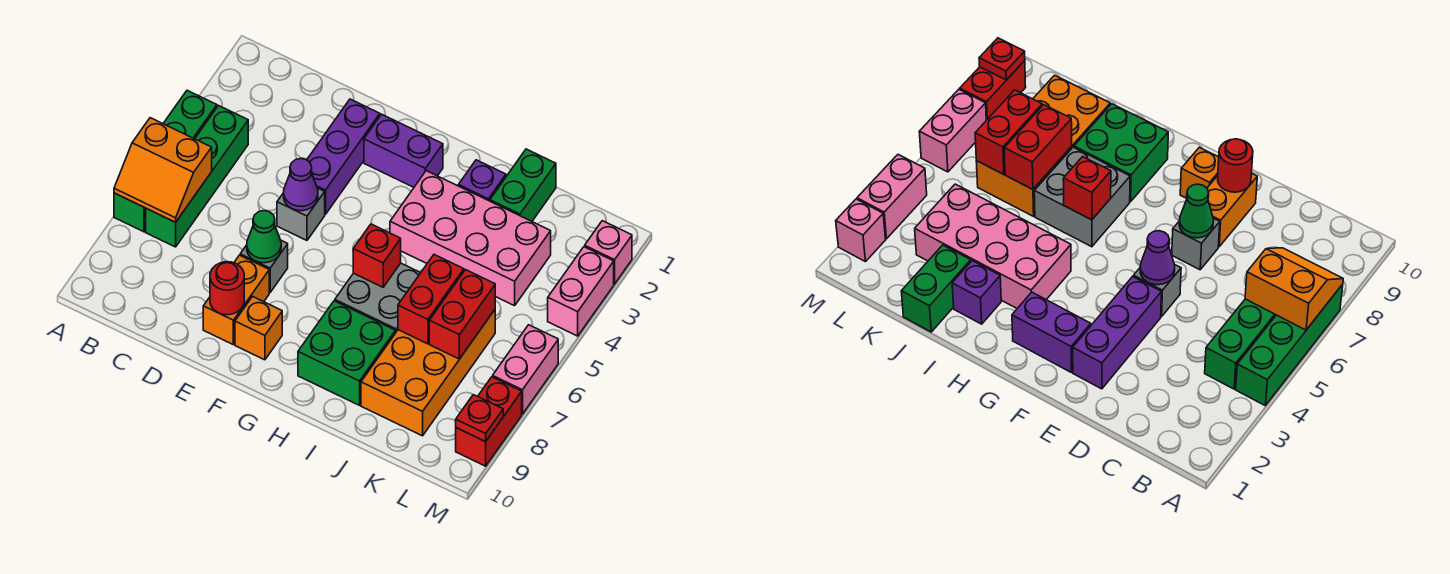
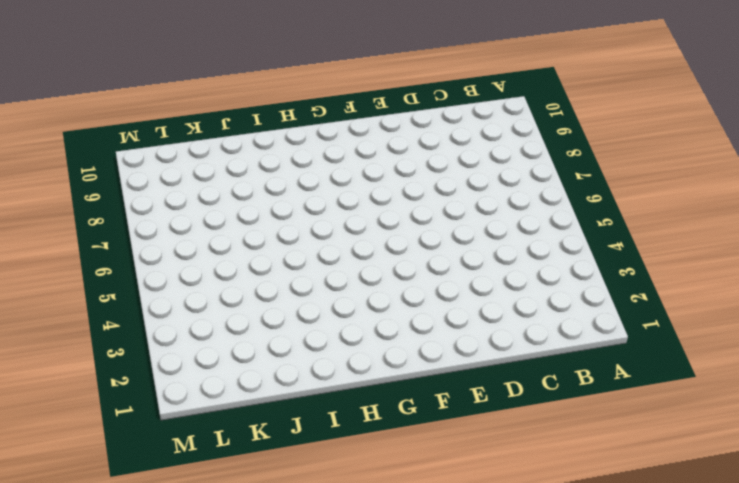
none -> green 1x4 brick [114,90,217,232]
none -> green 1x4 brick [146,106,248,247]
none -> purple 1x3 brick [307,99,380,215]

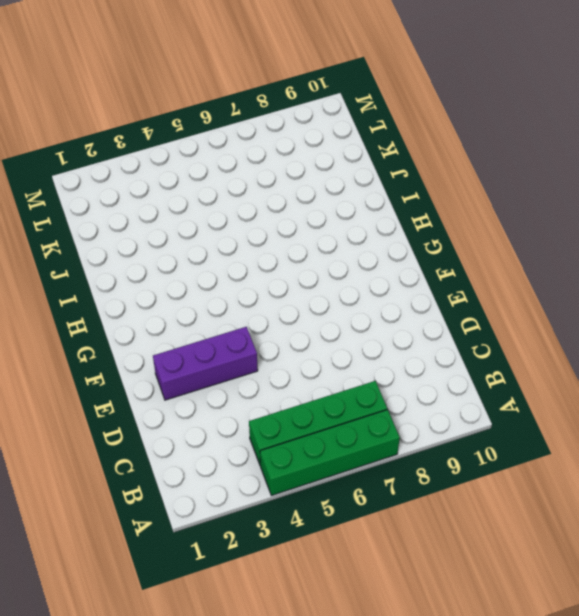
none -> grey 1x1 brick [277,188,325,240]
none -> grey 1x1 brick [240,240,288,292]
none -> orange 1x2 brick [203,255,269,344]

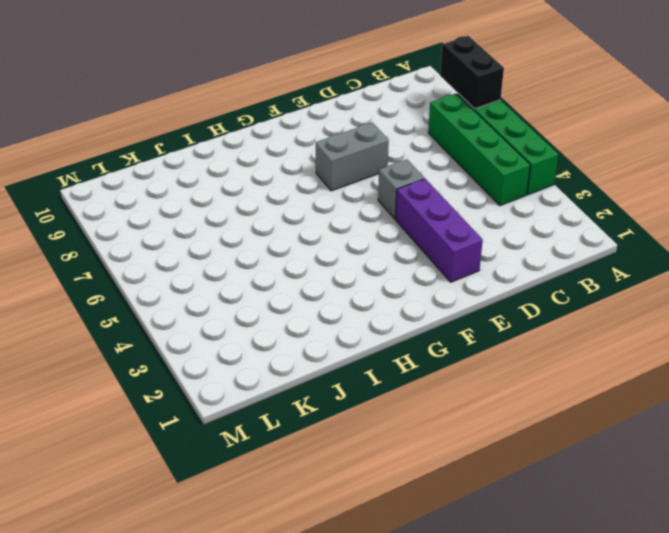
black 1x2 brick [440,36,504,109] -> orange 2x2 slope [114,118,212,222]
grey 1x2 brick [316,123,389,191] -> grey 1x1 brick [240,240,288,292]
none -> orange 1x2 brick [203,255,269,344]
none -> purple 1x2 brick [364,114,443,187]
none -> orange 1x1 brick [235,296,282,360]

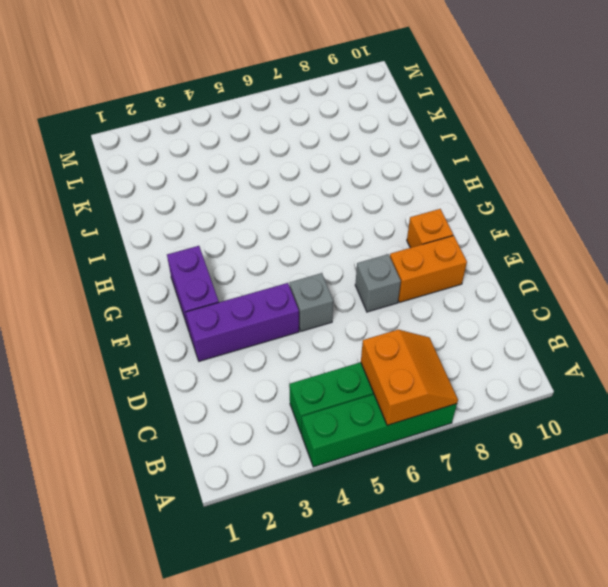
none -> pink 2x4 brick [390,171,551,306]
none -> grey 2x2 brick [335,263,420,332]
none -> green 2x2 brick [298,301,396,405]

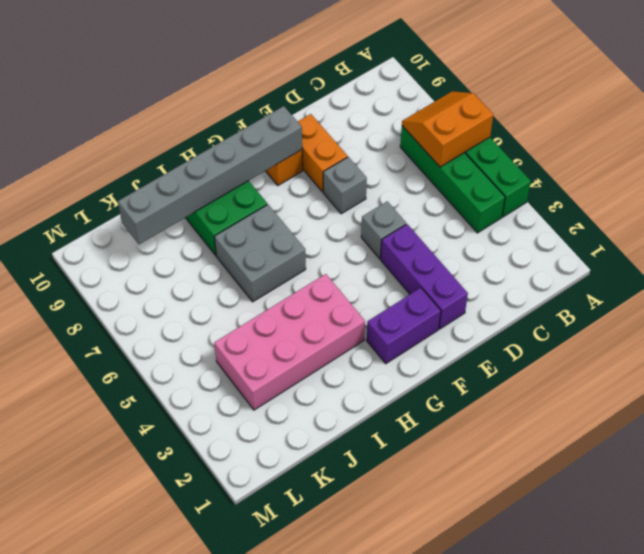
grey 1x6 brick [118,106,302,244] -> none
none -> purple 1x1 brick [458,160,506,201]
none -> green 1x2 brick [490,149,556,221]
none -> orange 2x4 brick [361,310,495,436]

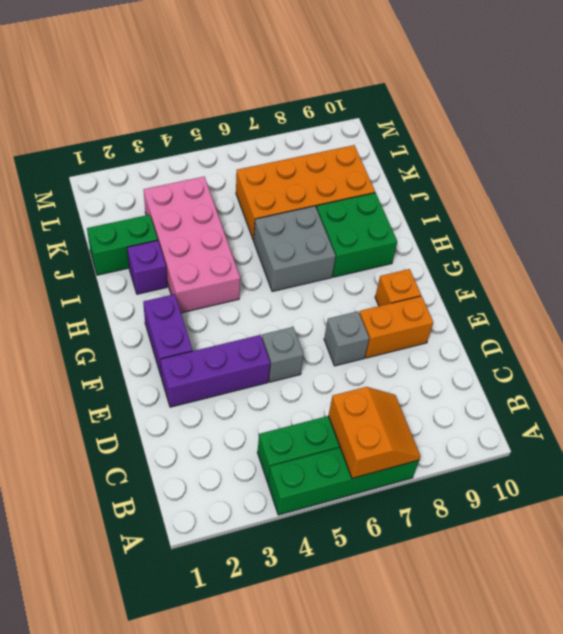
none -> pink 1x1 brick [585,221,632,284]
none -> pink 1x2 brick [548,247,614,336]
none -> pink 1x2 brick [493,325,558,414]

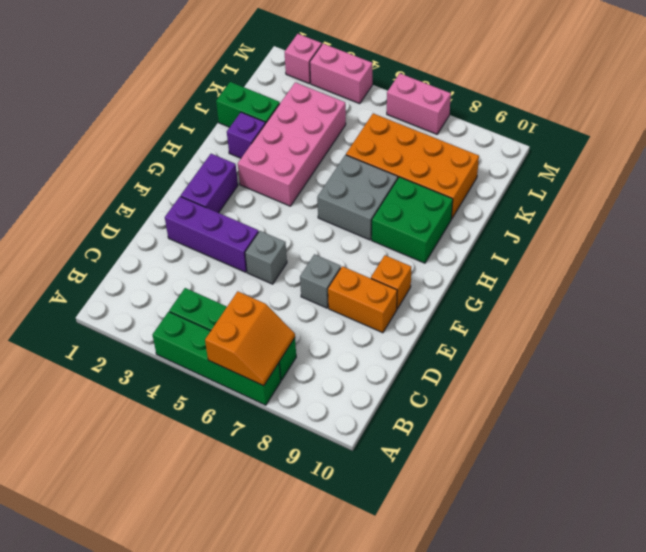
none -> red 1x2 brick [456,377,522,466]
none -> purple 1x1 cone [284,159,318,211]
none -> green 1x1 cone [247,211,281,263]

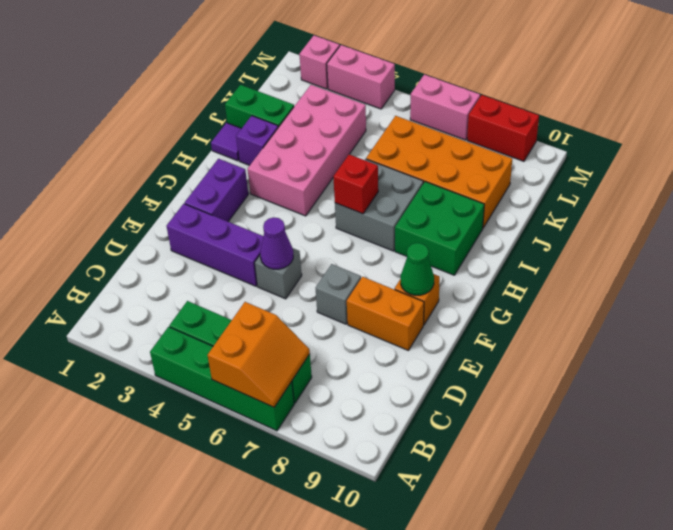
green 1x1 cone [401,243,434,295] -> green 1x1 cone moved to [247,211,281,263]
purple 1x1 tile [211,123,241,161] -> none
none -> red 1x1 round brick [210,262,244,315]
none -> red 1x2 brick [398,255,464,344]
none -> red 1x2 brick [429,270,495,359]

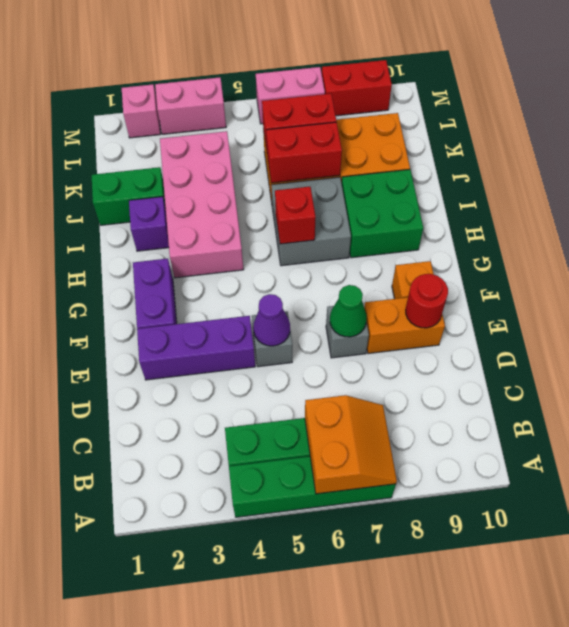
none -> red 1x1 plate [456,395,503,442]

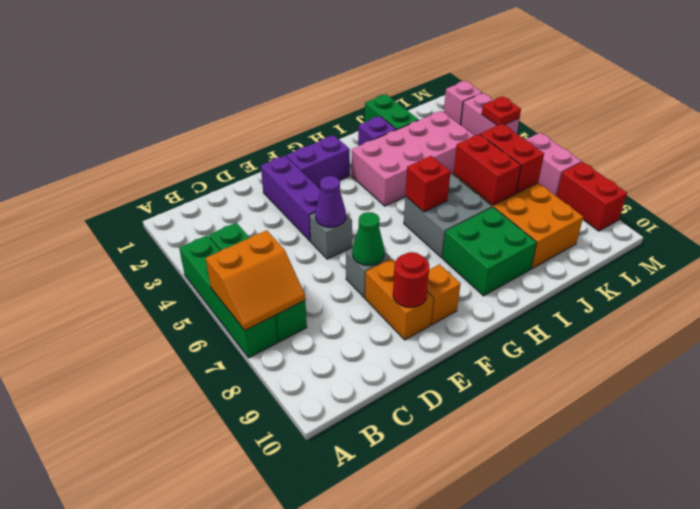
red 1x1 plate [482,96,521,125] -> red 1x1 plate moved to [456,395,503,442]

